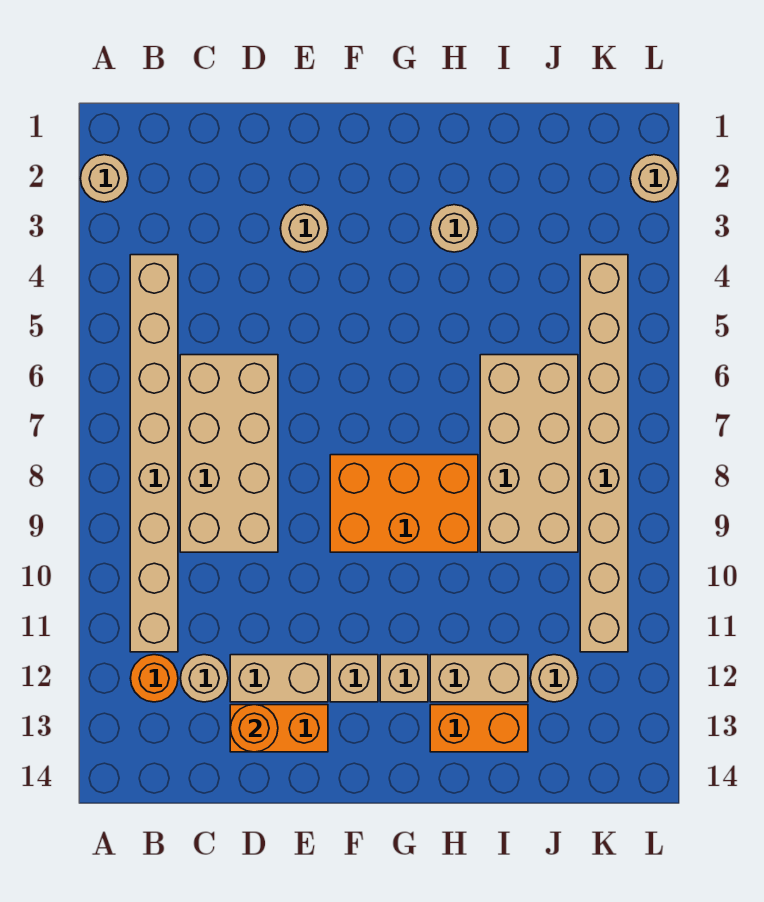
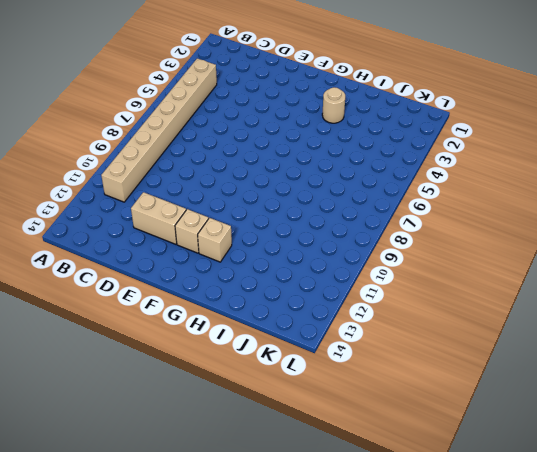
none -> tan 1x1 round brick [81,155,128,202]
none -> orange 1x1 round brick [130,655,178,702]
none -> tan 2x4 brick [180,355,278,552]

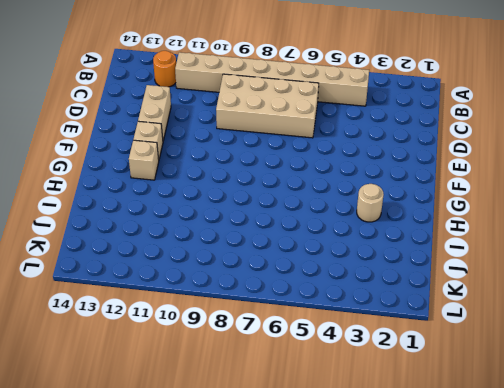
none -> tan 1x1 round brick [81,155,128,202]
none -> tan 1x1 round brick [180,655,228,702]
none -> orange 1x2 brick [230,705,328,752]

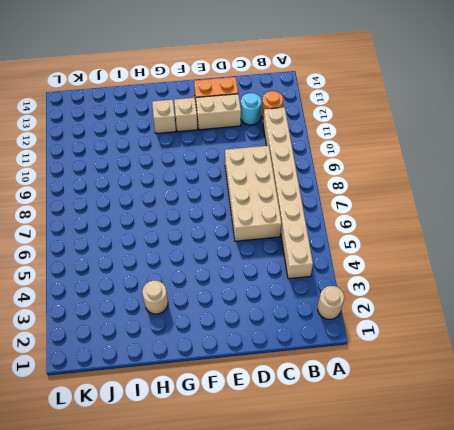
cyan 1x1 round brick [241,93,262,125] -> tan 1x1 round brick [180,655,228,702]
none -> tan 1x1 round brick [280,205,328,252]
none -> orange 2x3 brick [330,455,478,552]
none -> tan 1x2 brick [430,655,528,702]

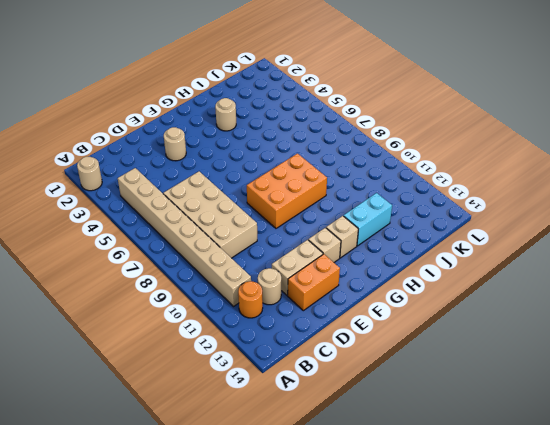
cyan 1x2 brick [344,193,392,246] -> tan 1x2 brick [430,655,528,702]
none -> orange 1x2 brick [430,705,528,752]
none -> tan 2x4 brick [480,355,578,552]
none -> tan 1x1 round brick [530,655,578,702]

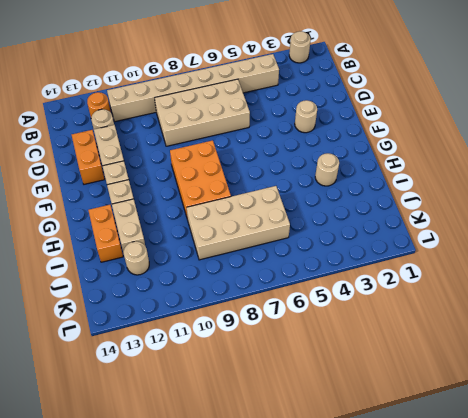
none -> tan 1x8 brick [580,255,628,652]
none -> tan 1x1 round brick [630,155,678,202]
none -> orange 1x1 round brick [230,705,278,752]

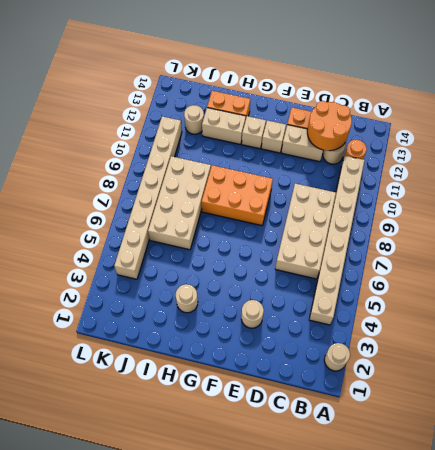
orange 2x2 round brick [307,101,352,151] -> orange 1x1 round brick [230,705,278,752]
none -> tan 1x1 round brick [630,155,678,202]

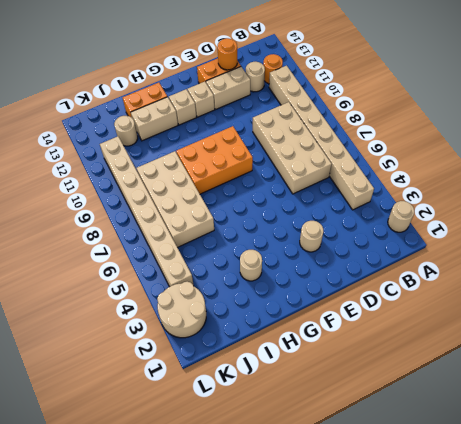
tan 2x2 round brick [157,282,206,338] -> tan 1x1 round brick [630,155,678,202]

